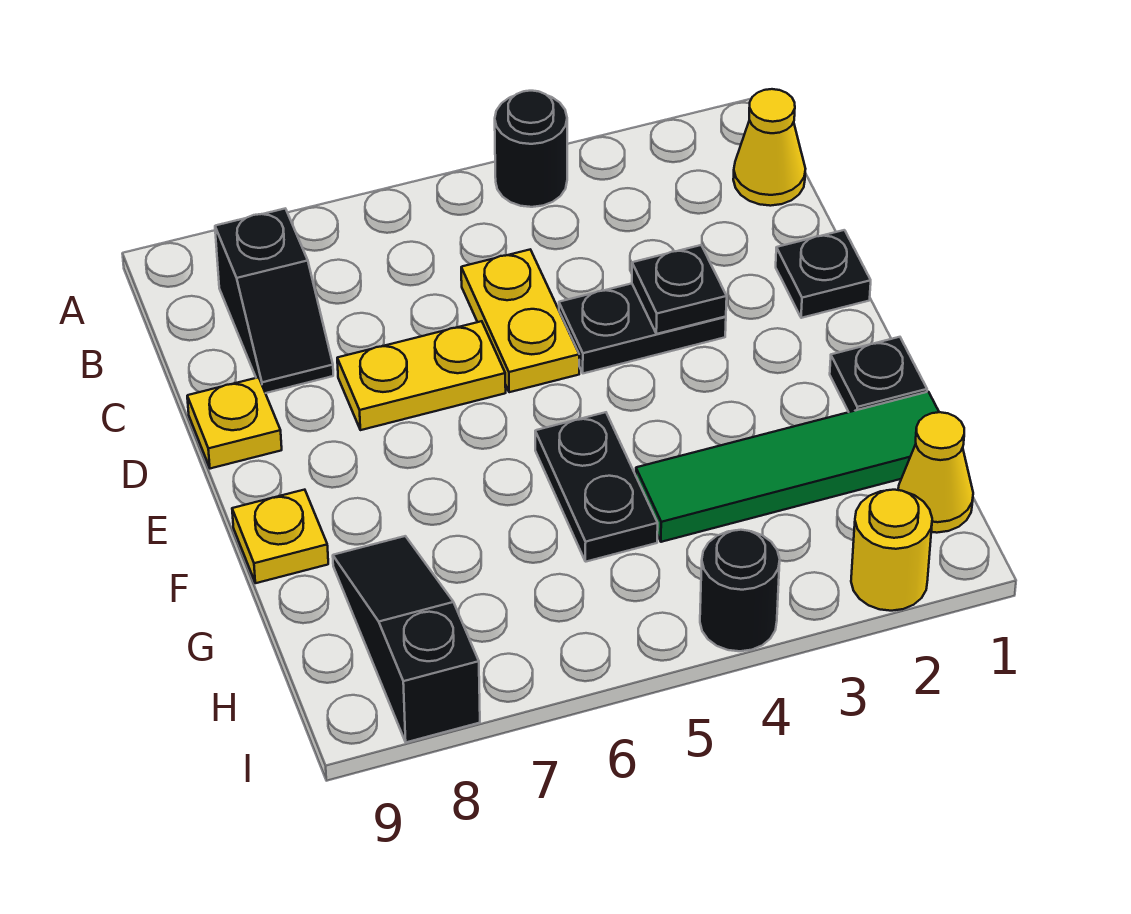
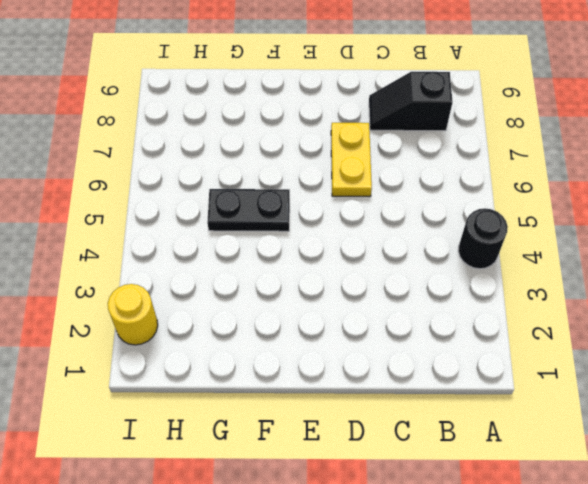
none -> yellow 1x1 cone [733,89,805,206]
none -> yellow 1x2 plate [461,250,579,392]
none -> black 1x1 plate [776,230,871,318]

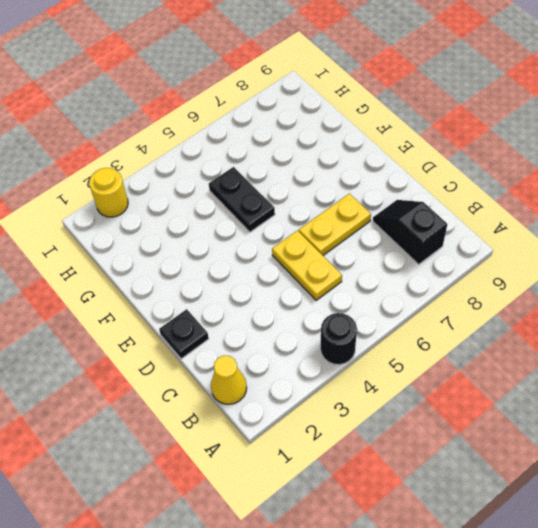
none -> black 1x2 plate [559,284,726,373]
none -> yellow 1x1 plate [187,377,282,469]
none -> black 1x1 plate [830,337,927,412]

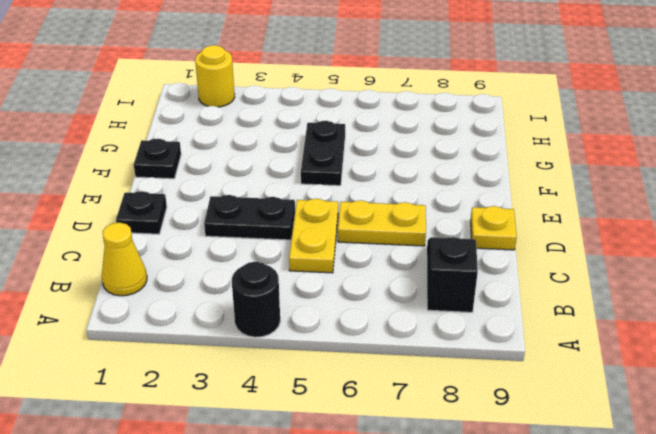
none -> yellow 1x1 plate [232,490,328,583]
none -> green 1x4 tile [636,392,939,542]
none -> black 1x3 slope [333,536,480,742]

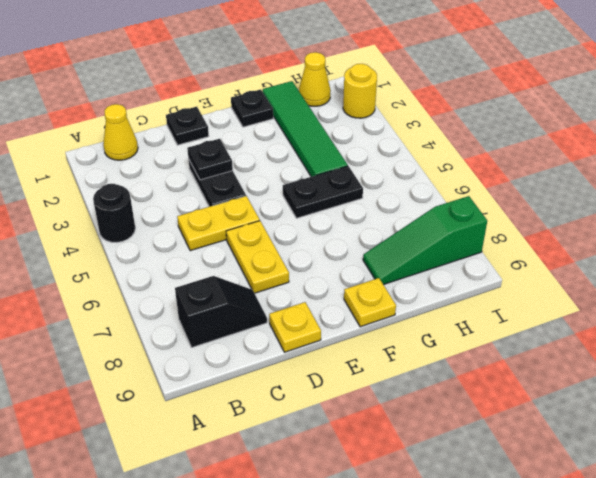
green 1x3 slope [363,196,487,285] -> black 1x3 slope [333,536,480,742]
none -> black 1x1 round brick [700,530,780,651]

